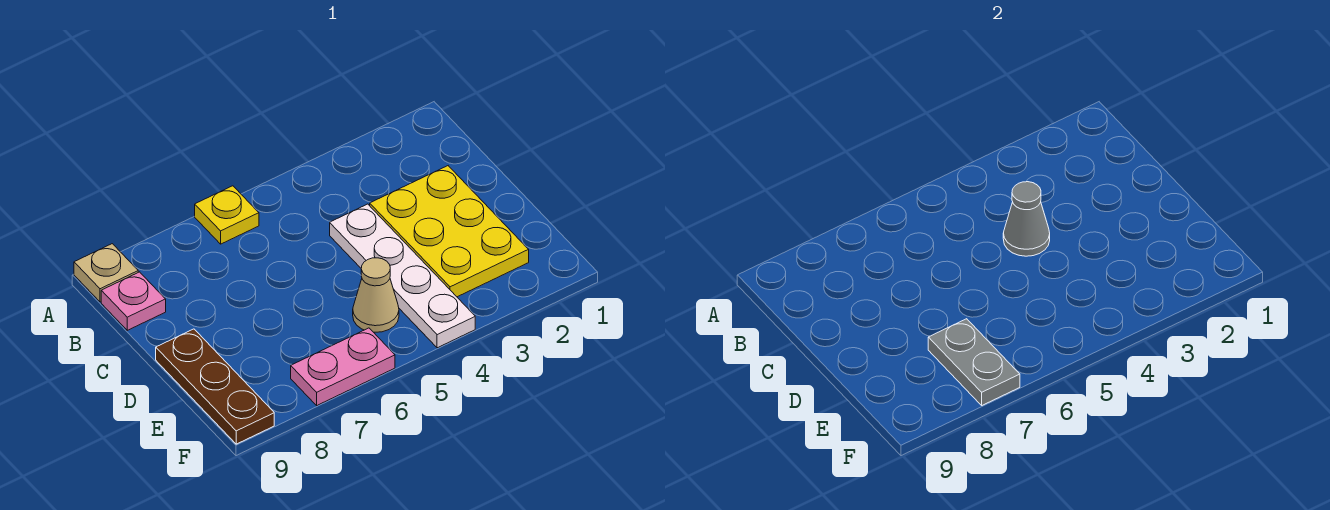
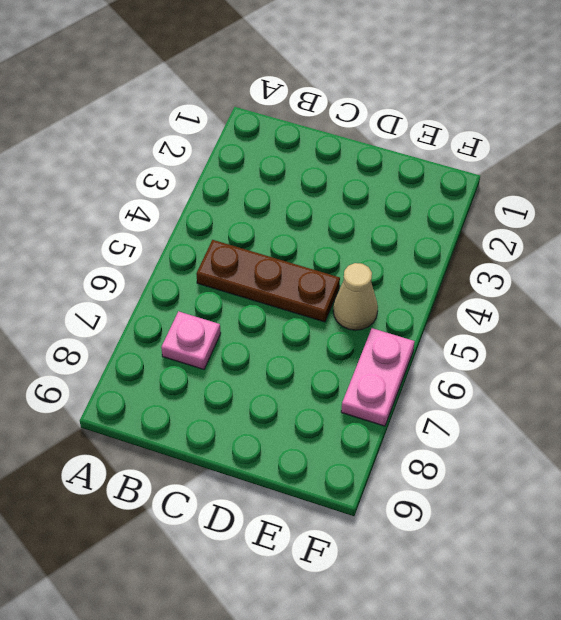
brown 1x3 plate [196,240,340,322] -> brown 1x3 plate moved to [156,329,274,444]
pink 1x1 plate [161,311,221,369] -> pink 1x1 plate moved to [101,272,166,330]
none -> yellow 1x1 plate [195,186,259,244]
none -> tan 1x1 plate [74,244,138,302]

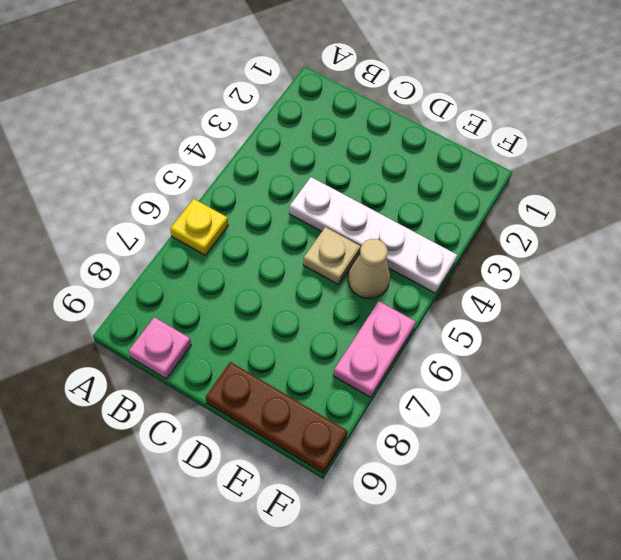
tan 1x1 plate [303,227,361,285] -> tan 1x1 plate moved to [74,244,138,302]
none -> yellow 2x3 plate [370,166,529,297]
none -> grey 1x1 cone [1003,182,1050,256]

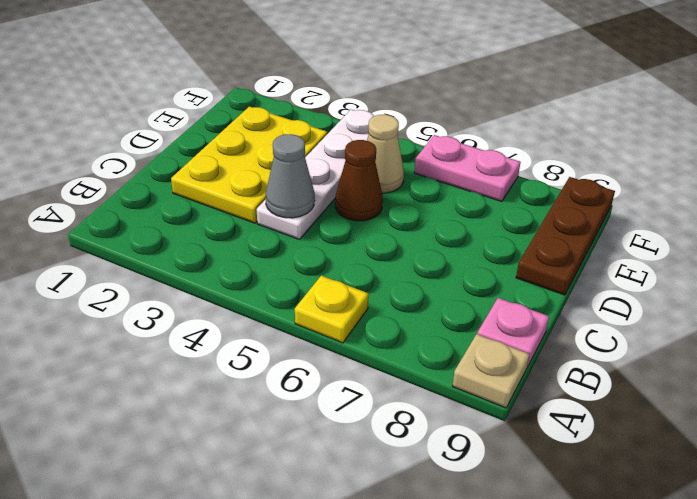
brown 1x1 cone [335,140,383,221] -> none
none -> grey 1x2 plate [928,319,1020,405]

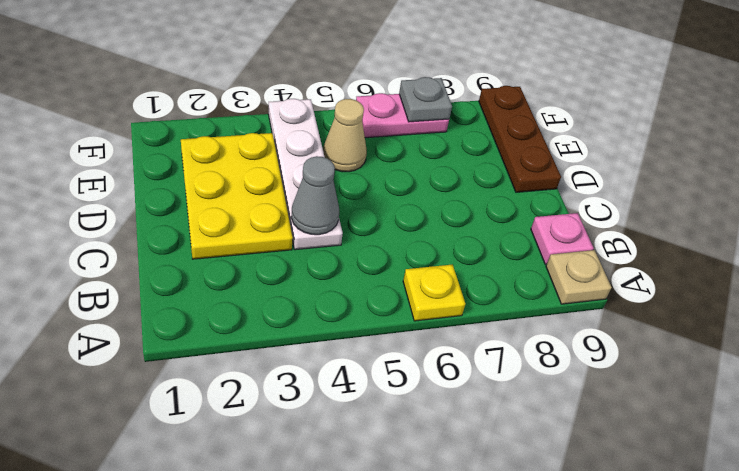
grey 1x1 plate [399,77,452,122] -> grey 1x2 plate [928,319,1020,405]

